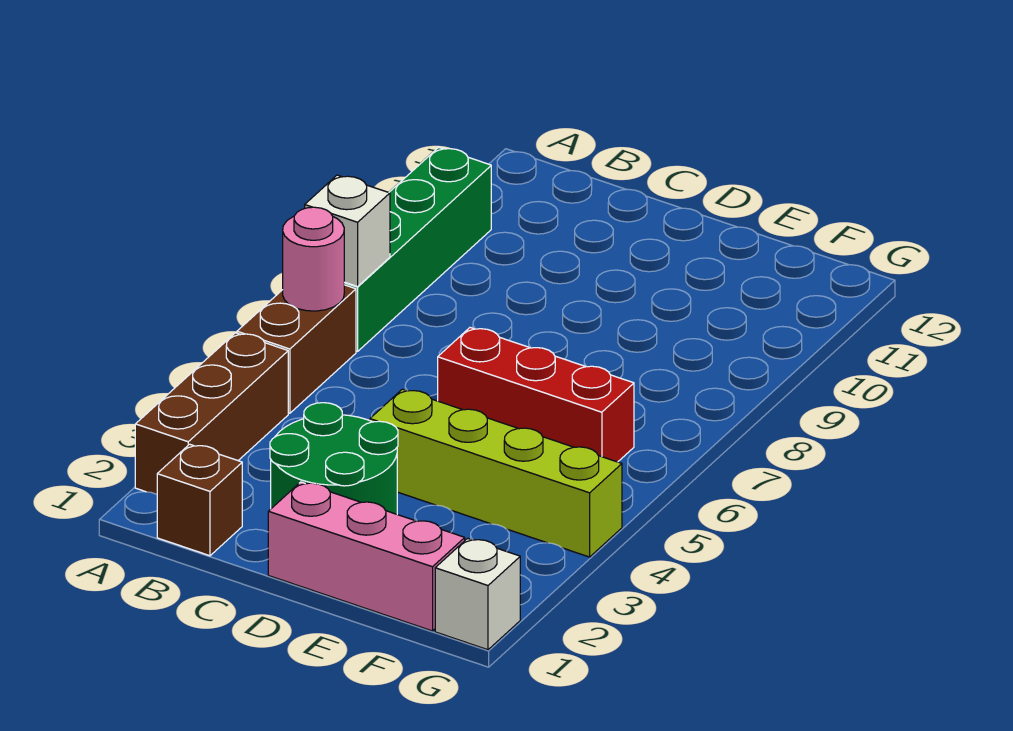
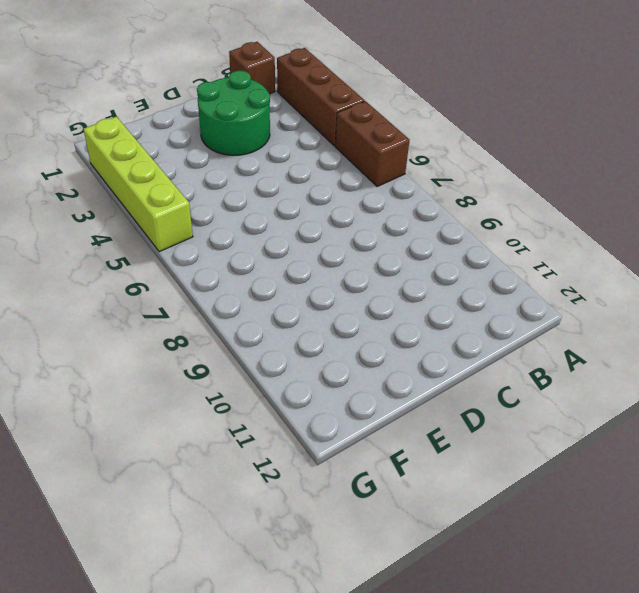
lime 1x4 brick [83,117,193,252] -> lime 1x4 brick turned to [370,389,622,557]
none -> green 1x4 brick [344,147,491,351]
none -> pink 1x3 brick [268,482,465,631]

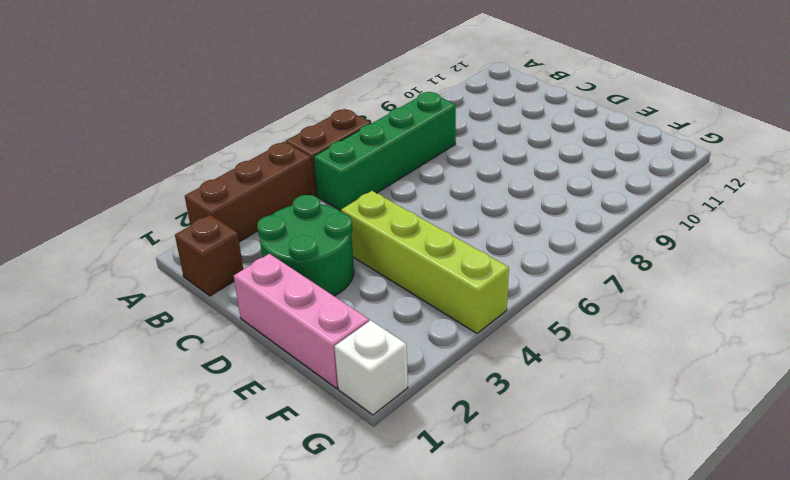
green 1x4 brick [314,92,456,211] -> green 1x4 brick moved to [344,147,491,351]
none -> red 1x3 brick [438,328,634,462]
none -> pink 1x1 round brick [283,207,344,311]

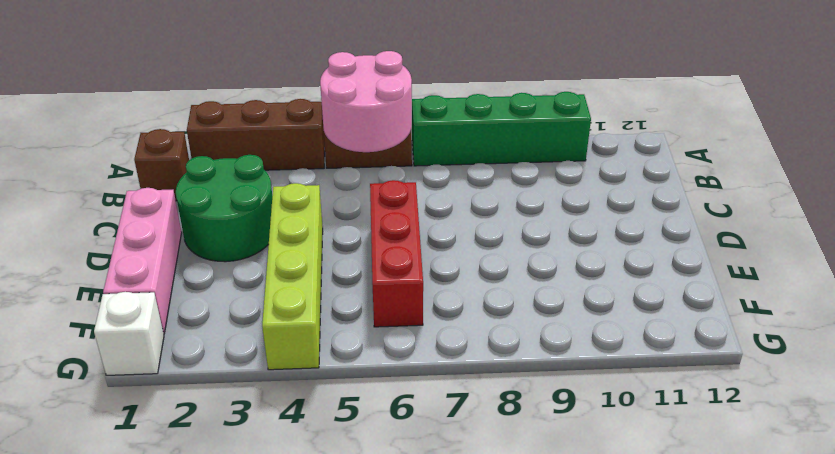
pink 2x2 round brick [320,51,412,152] -> pink 1x1 round brick [283,207,344,311]
none -> white 1x1 brick [305,175,390,287]

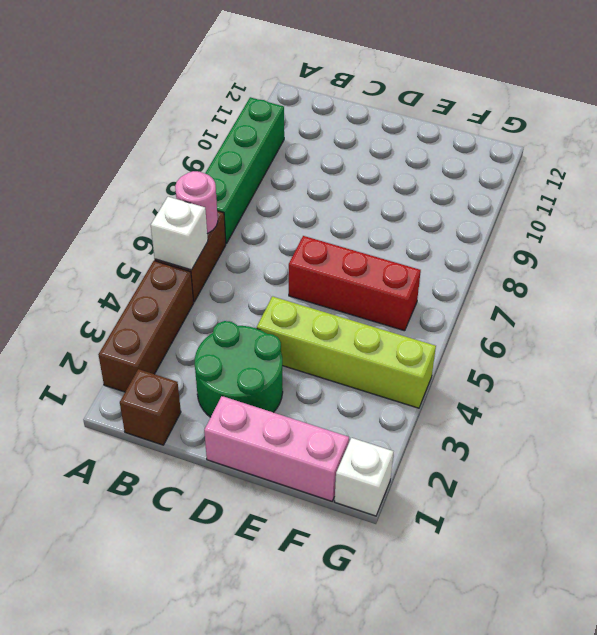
white 1x1 brick [151,197,208,270] -> white 1x1 brick moved to [305,175,390,287]

